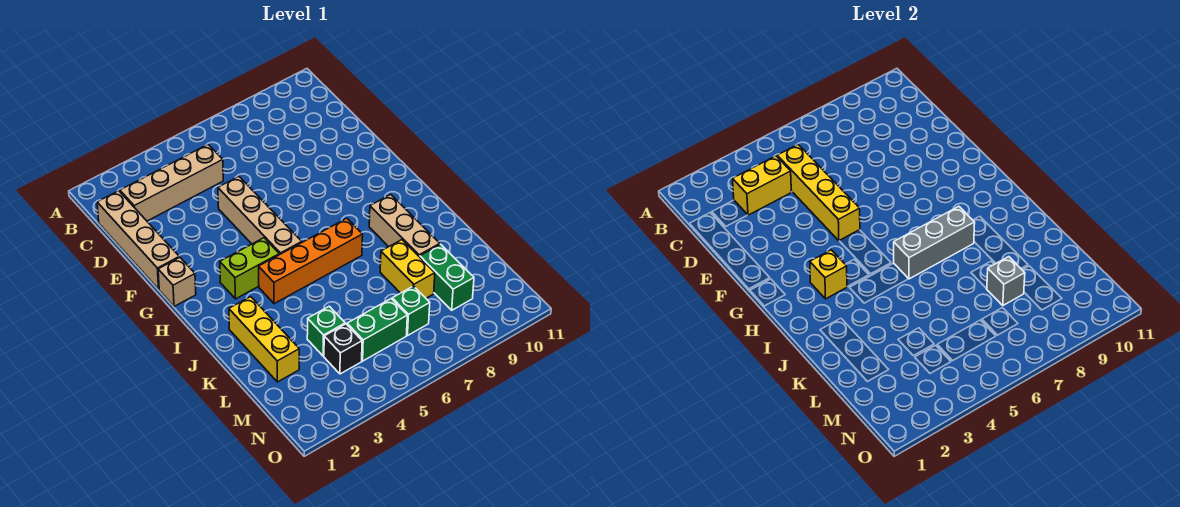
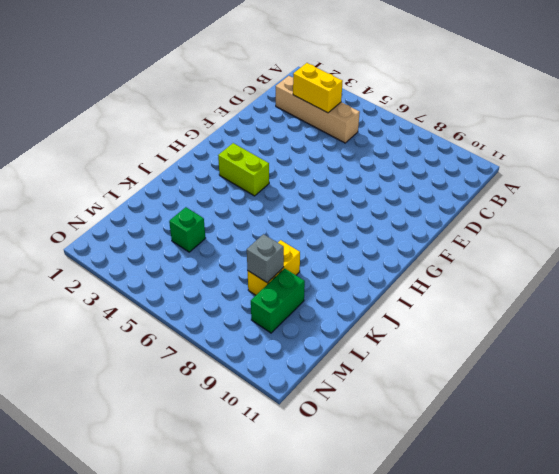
none -> tan 1x4 brick [97,191,179,289]
none -> tan 1x4 brick [218,177,302,255]
none -> tan 1x1 brick [158,257,196,307]

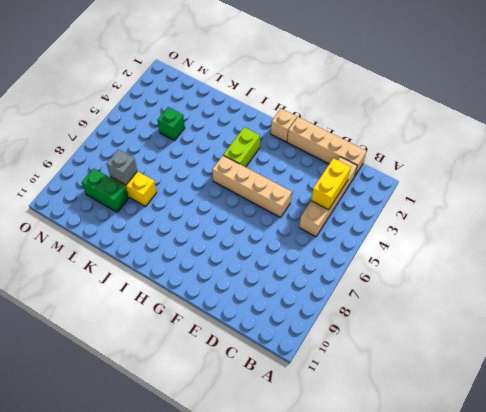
none -> orange 1x4 brick [259,218,363,304]
none -> tan 1x3 brick [369,194,440,257]
none -> yellow 1x3 brick [229,297,299,382]

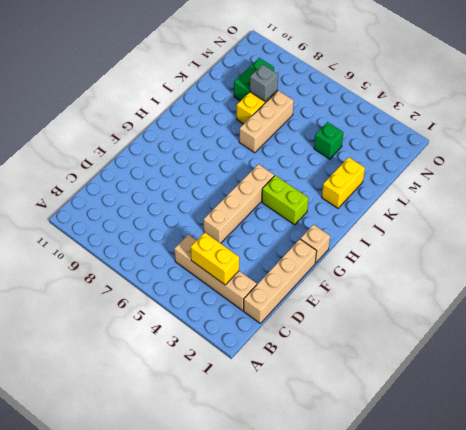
yellow 1x2 brick [322,157,365,208] -> yellow 1x3 brick [229,297,299,382]
tan 1x3 brick [239,91,294,153] -> tan 1x3 brick moved to [369,194,440,257]
none -> orange 1x4 brick [259,218,363,304]
none -> black 1x1 brick [324,324,362,374]
none -> green 1x2 brick [347,299,407,361]

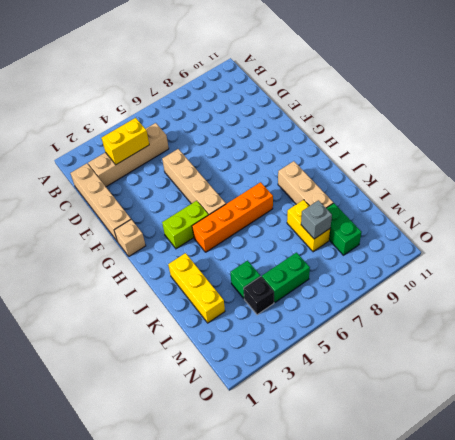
none -> green 1x1 brick [392,286,430,335]
none -> yellow 1x4 brick [777,145,860,241]
none -> yellow 1x1 brick [810,250,847,299]

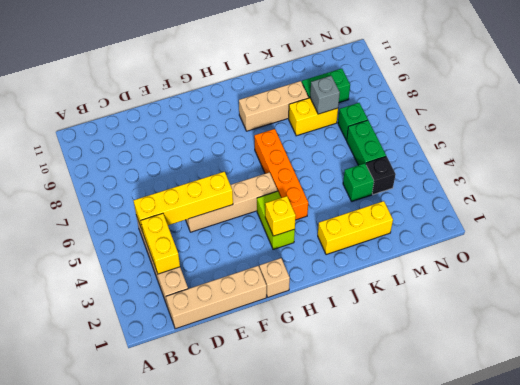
none -> grey 1x3 brick [894,206,975,279]

